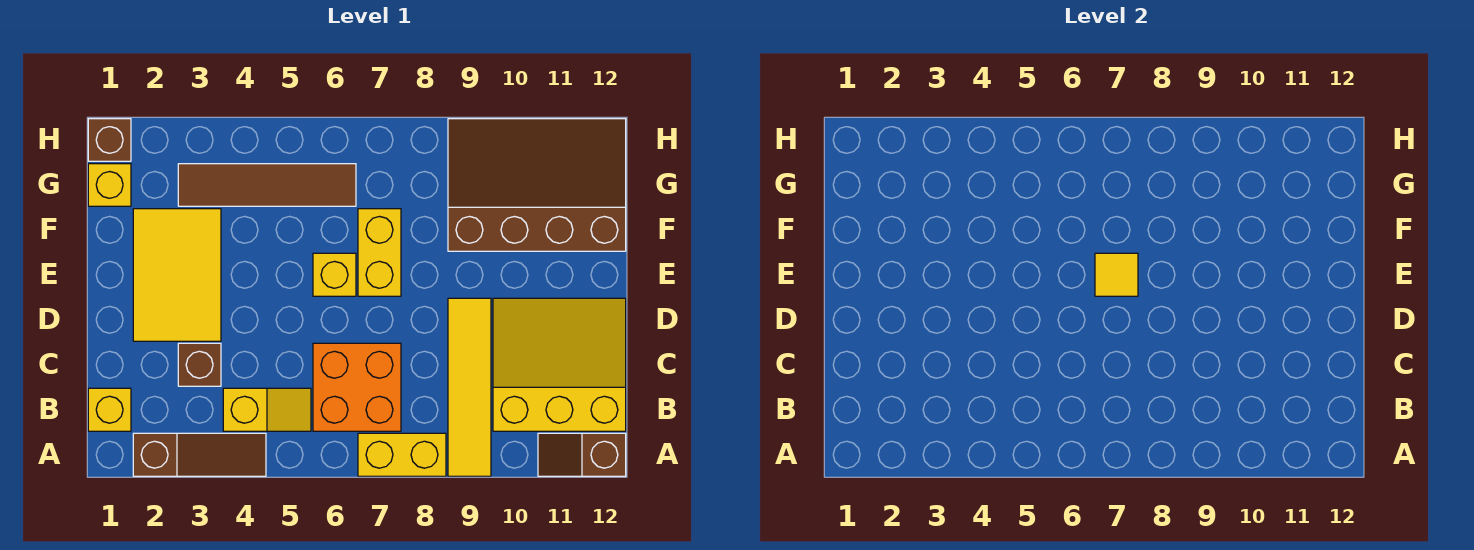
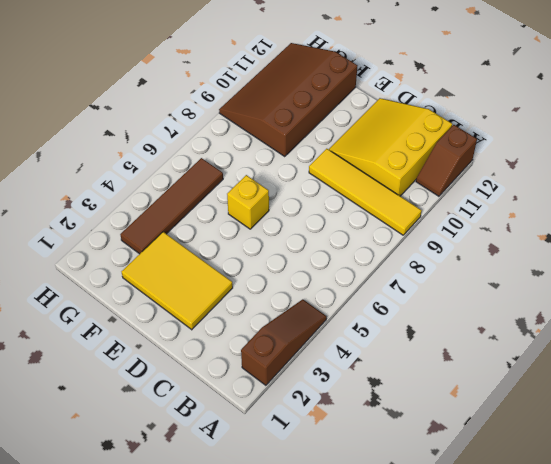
none -> yellow 1x2 brick [358,433,446,476]
none -> yellow 1x1 brick [88,388,131,431]
none -> yellow 1x2 slope [223,388,311,431]

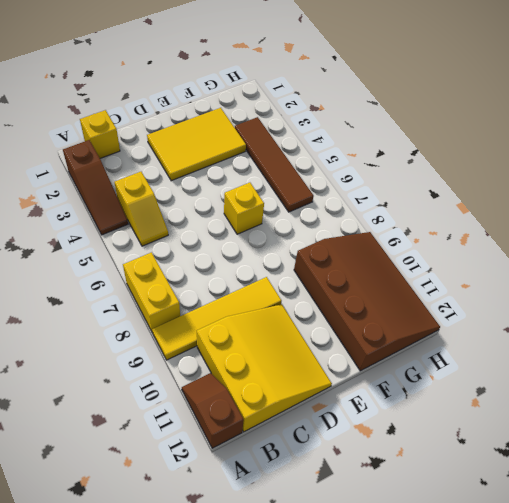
none -> orange 2x2 brick [313,343,401,431]
none -> brown 1x1 brick [178,343,221,386]
none -> yellow 1x2 brick [358,209,401,296]

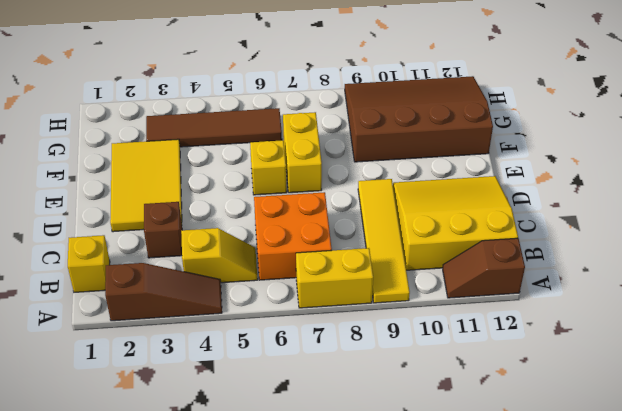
none -> yellow 1x1 brick [88,164,131,206]
none -> brown 1x1 brick [88,119,131,161]
none -> yellow 1x1 tile [1095,253,1138,296]

